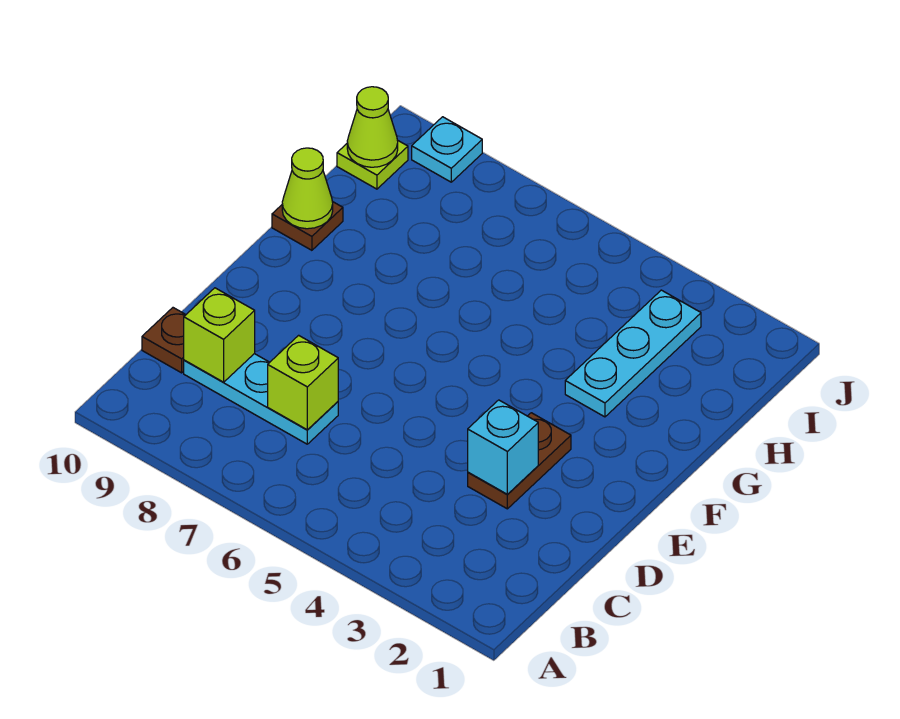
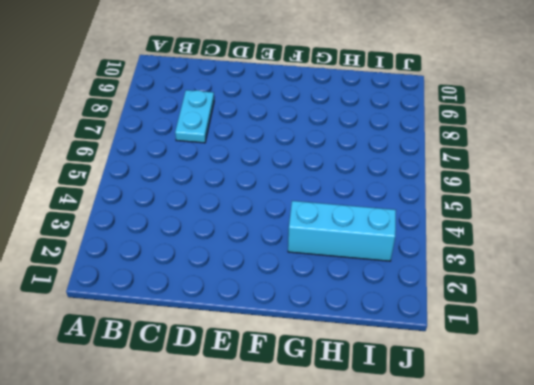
cyan 1x2 plate [175,90,214,143] -> cyan 1x3 plate [184,354,338,444]
cyan 1x3 brick [288,201,396,261] -> cyan 1x3 plate [565,290,701,417]
none -> brown 1x1 plate [142,308,186,373]
none -> brown 1x2 plate [468,413,571,509]
none -> brown 1x1 plate [272,201,343,250]

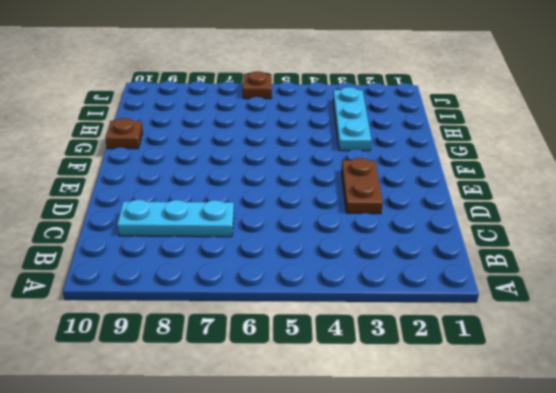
brown 1x1 plate [243,71,272,99] -> brown 1x1 plate moved to [142,308,186,373]
none -> lime 1x1 plate [337,141,408,189]
none -> cyan 1x1 plate [412,117,482,182]
none -> lime 1x1 brick [268,335,338,430]

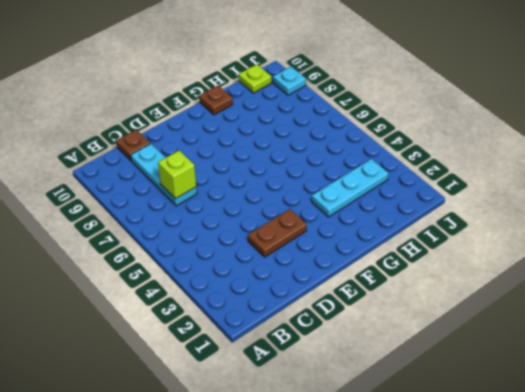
none -> lime 1x1 brick [184,288,255,382]
none -> cyan 1x1 brick [468,400,538,495]
none -> lime 1x1 cone [282,148,333,229]

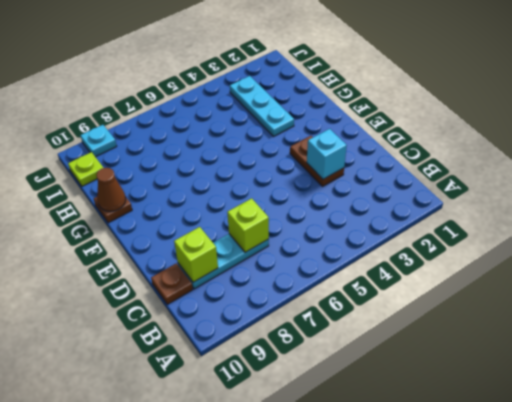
brown 1x1 cone [96,168,126,212] -> lime 1x1 cone [282,148,333,229]
none -> lime 1x1 cone [347,87,398,167]

